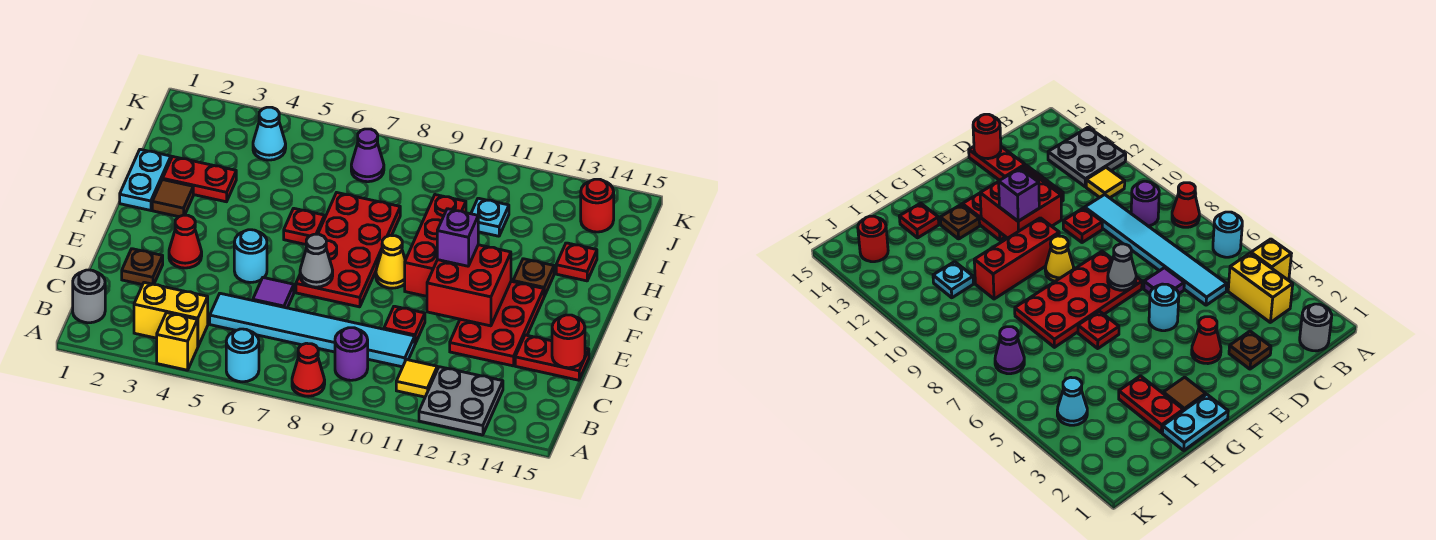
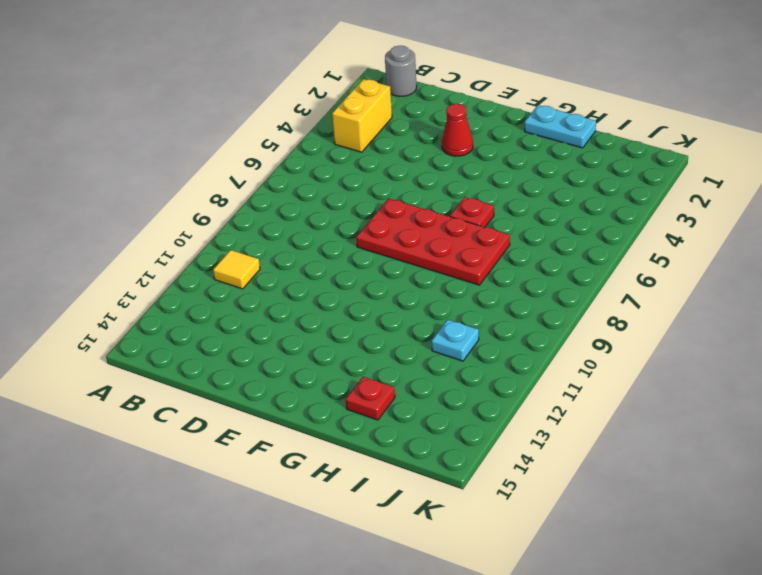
none -> yellow 1x1 brick [157,313,198,370]
none -> cyan 1x1 round brick [226,329,259,382]
none -> red 1x1 cone [292,343,325,396]
none -> grey 2x2 plate [419,367,503,435]

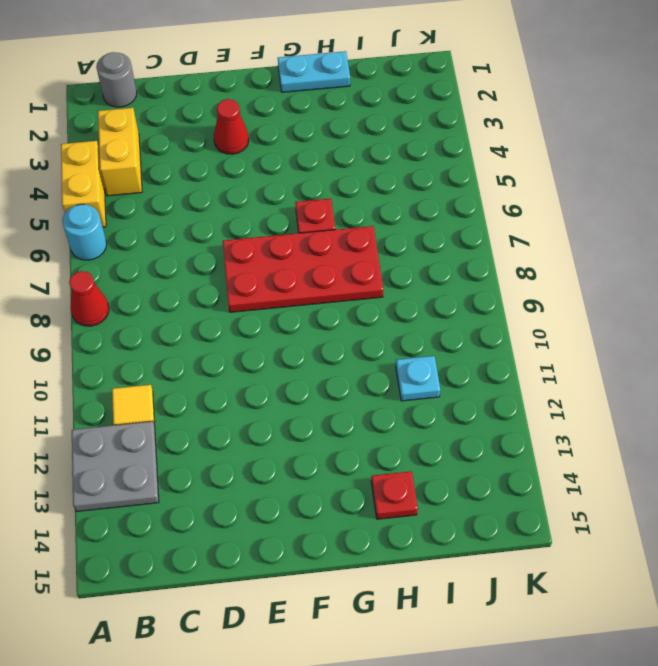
yellow 1x2 brick [61,141,106,227] -> yellow 1x1 brick [157,313,198,370]
none -> purple 1x1 round brick [335,328,368,380]
none -> cyan 1x6 tile [210,293,415,367]
none -> brown 1x1 plate [122,249,163,285]
none -> purple 1x1 tile [253,278,294,308]

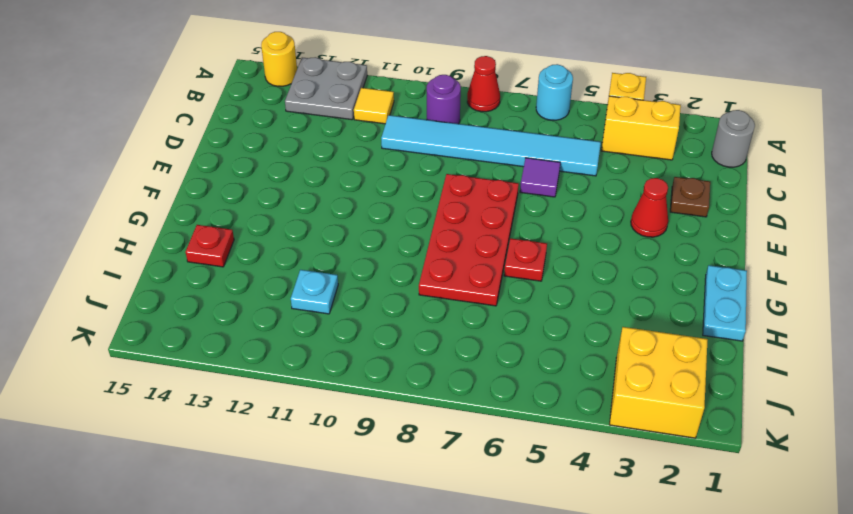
yellow 1x1 round brick [261,32,297,86] -> none
yellow 2x2 brick [609,327,708,438] -> none
none -> red 1x1 plate [384,306,425,344]
none -> red 2x3 plate [450,281,544,366]
none -> red 1x2 plate [515,335,589,380]
none -> cyan 1x1 round brick [234,230,267,282]

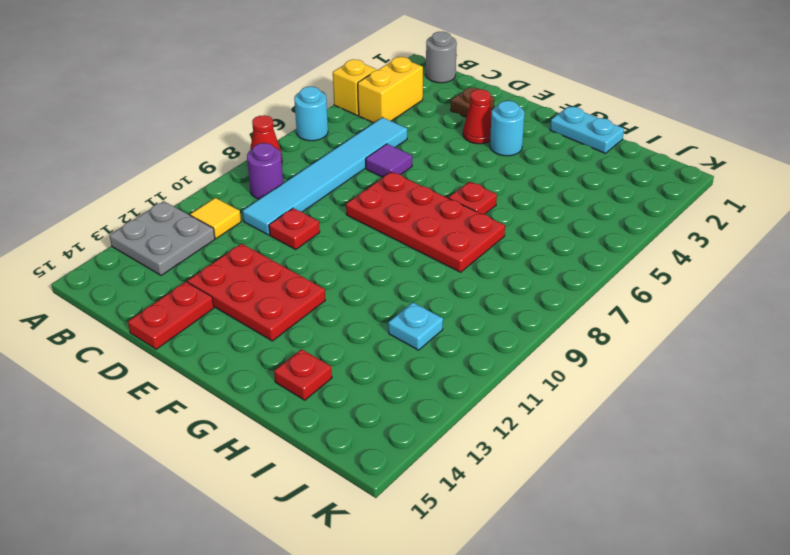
cyan 1x1 round brick [490,101,525,156] -> cyan 1x1 round brick moved to [234,230,267,282]
none -> yellow 1x1 cone [376,235,405,288]
none -> red 1x3 brick [405,195,466,296]
none -> brown 1x1 tile [152,179,193,217]
none -> brown 1x1 plate [513,259,554,296]

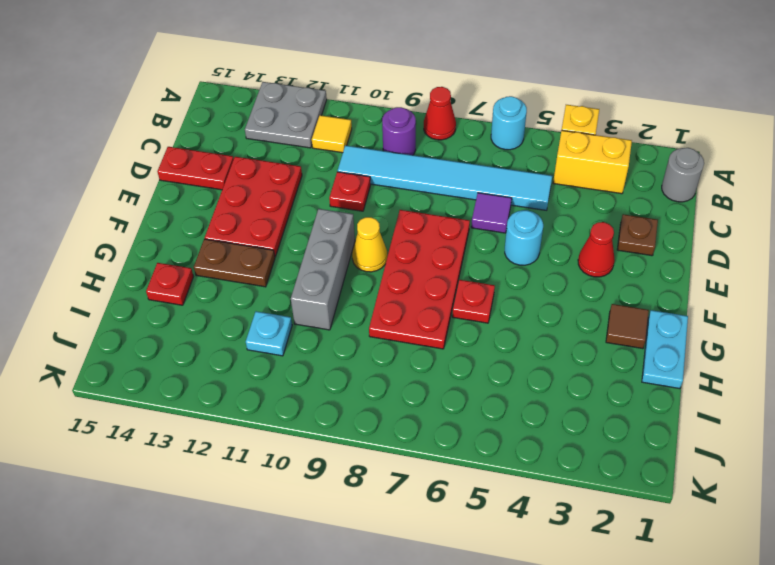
grey 1x3 brick [291,209,355,330] -> red 1x3 brick [405,195,466,296]
brown 1x2 plate [194,239,275,287] -> brown 1x1 plate [513,259,554,296]
none -> red 1x2 plate [163,157,236,202]
none -> cyan 1x1 cone [253,107,286,160]
none -> purple 1x1 cone [351,129,384,182]
none -> red 1x1 round brick [581,179,614,232]

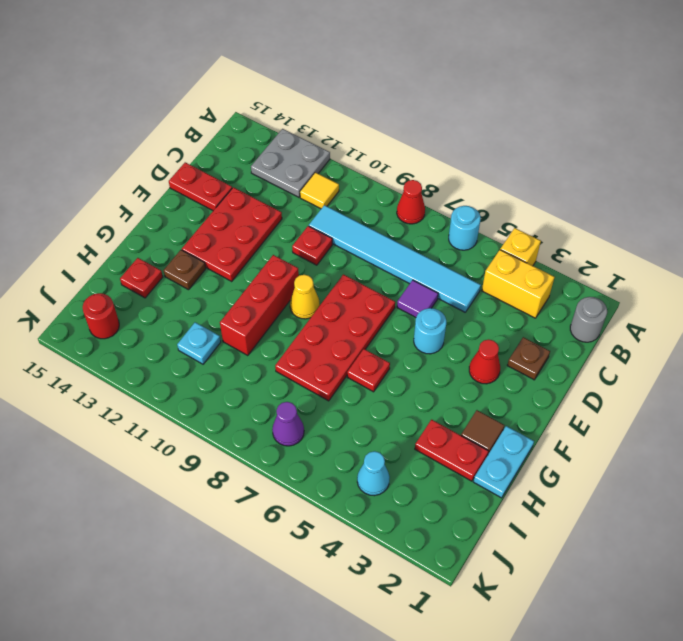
none -> purple 1x1 round brick [335,328,368,380]
none -> red 1x1 round brick [552,315,585,368]
none -> grey 1x1 cone [300,234,333,287]
none -> red 2x2 brick [427,245,511,326]

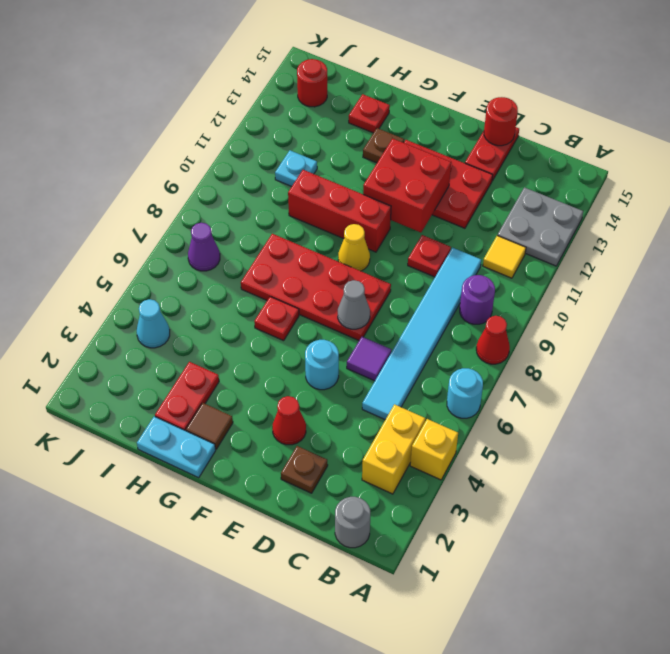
none -> purple 1x1 brick [437,209,478,266]

